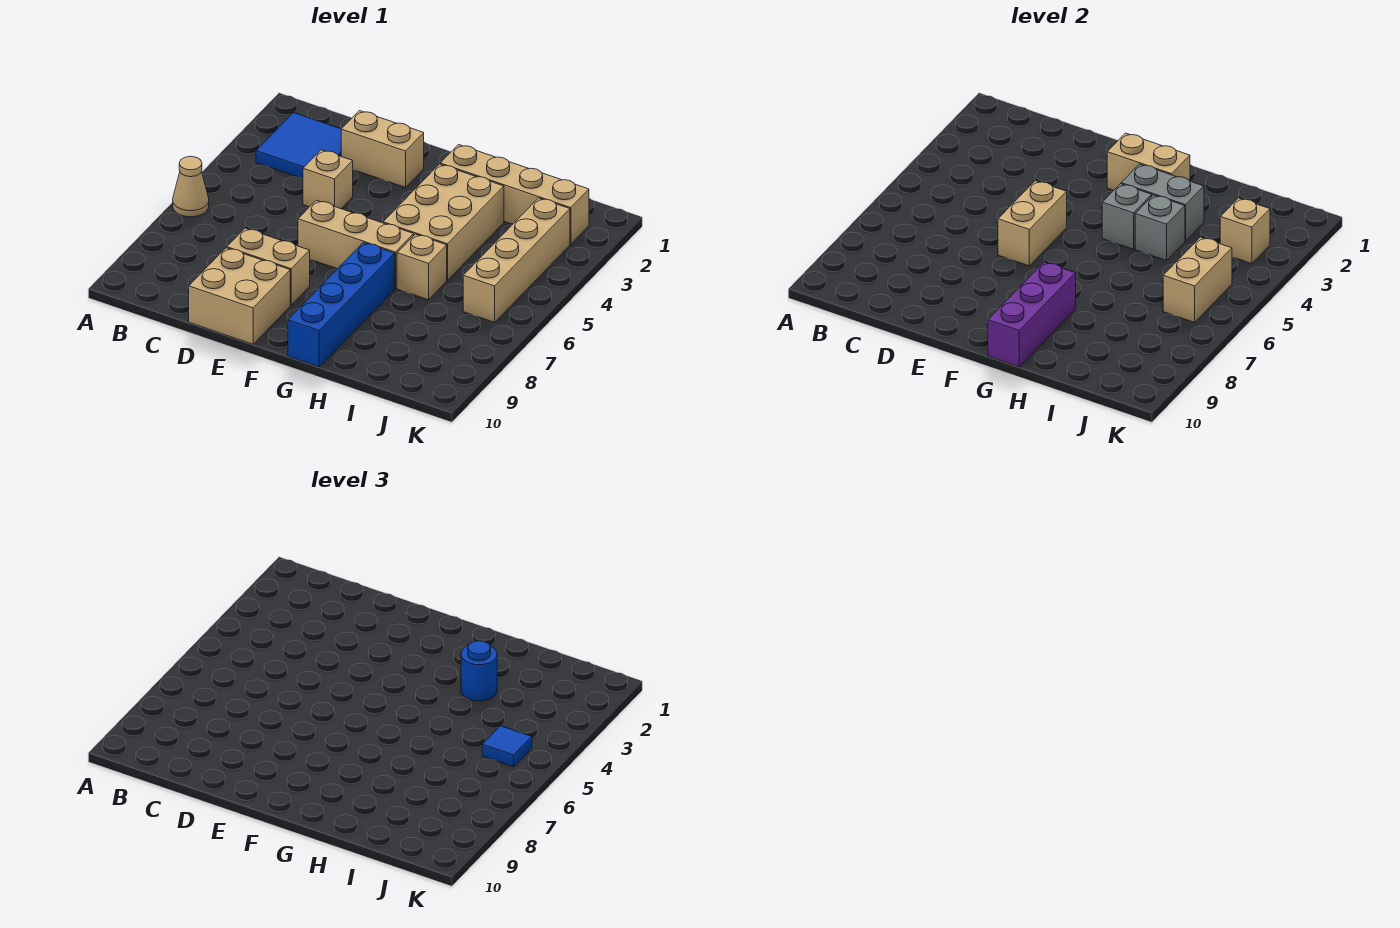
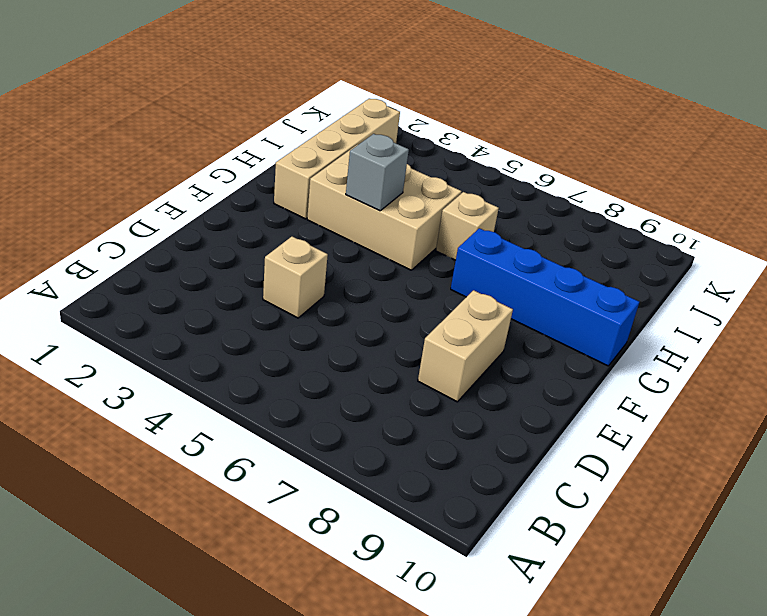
none -> tan 1x1 cone [173,156,209,217]
none -> blue 2x2 tile [256,113,341,179]
none -> tan 1x2 brick [341,111,424,188]

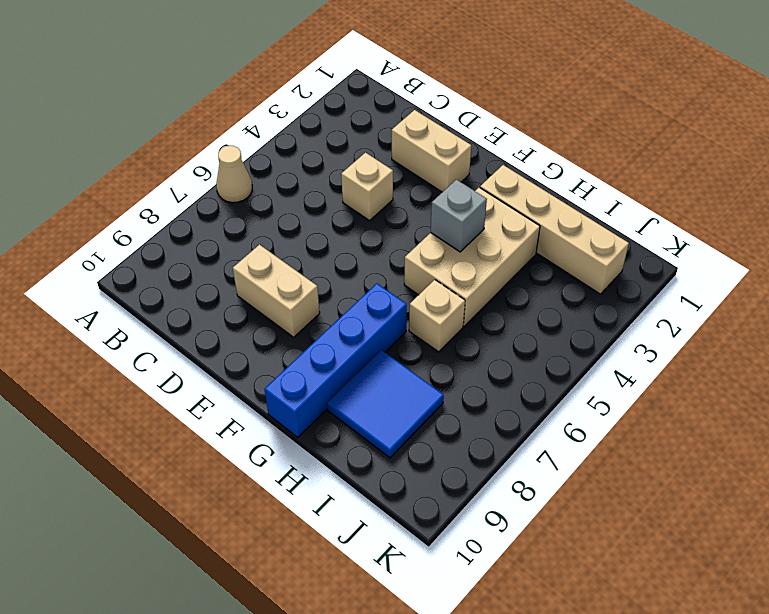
blue 2x2 tile [327,350,444,458] -> blue 2x2 tile moved to [256,113,341,179]
none -> tan 2x2 brick [189,248,290,344]
none -> tan 1x3 brick [298,200,414,289]
none -> tan 1x4 brick [463,198,570,322]

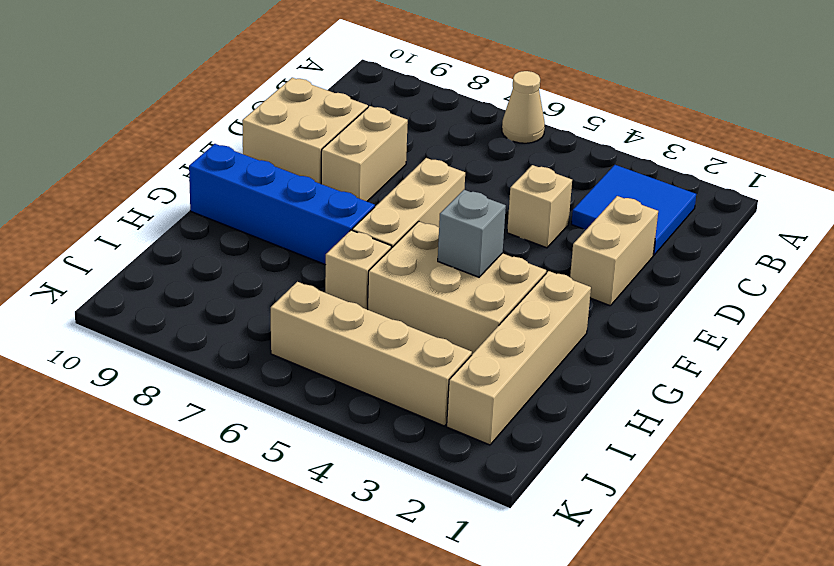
none -> tan 1x2 brick [998,181,1067,266]
none -> tan 1x2 brick [1107,133,1190,190]
none -> grey 1x2 brick [1121,164,1204,241]

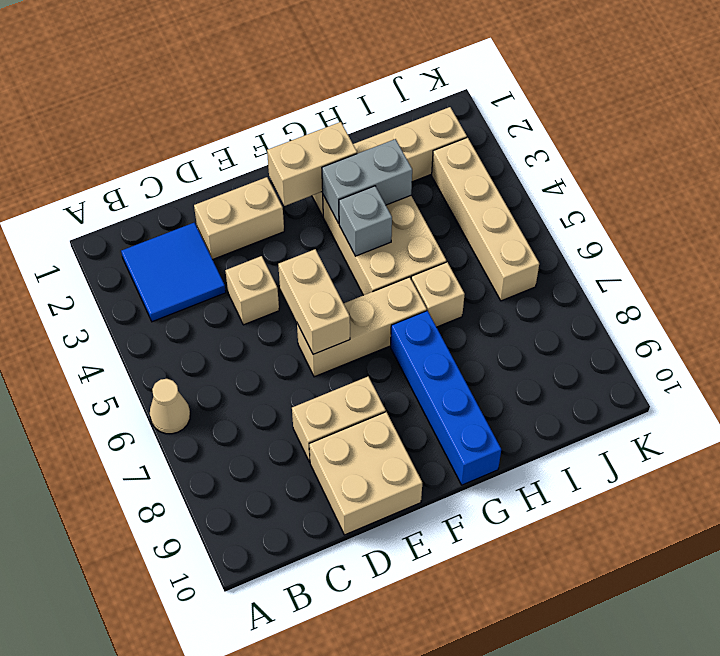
none -> purple 1x3 brick [988,262,1076,367]
none -> grey 1x1 brick [1135,195,1185,261]
none -> tan 1x1 brick [1220,198,1270,264]

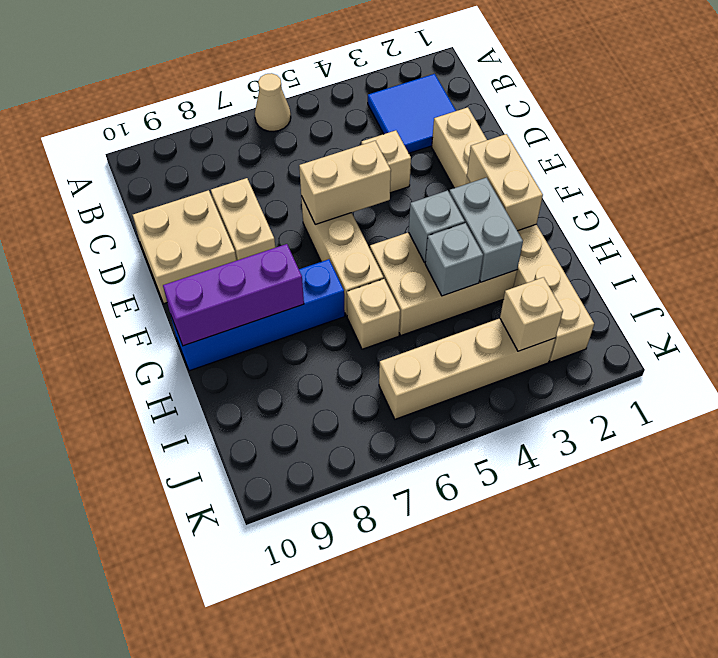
none -> tan 1x2 brick [1163,237,1232,322]
none -> blue 1x1 round brick [461,641,497,701]
none -> blue 1x1 tile [482,726,532,767]

